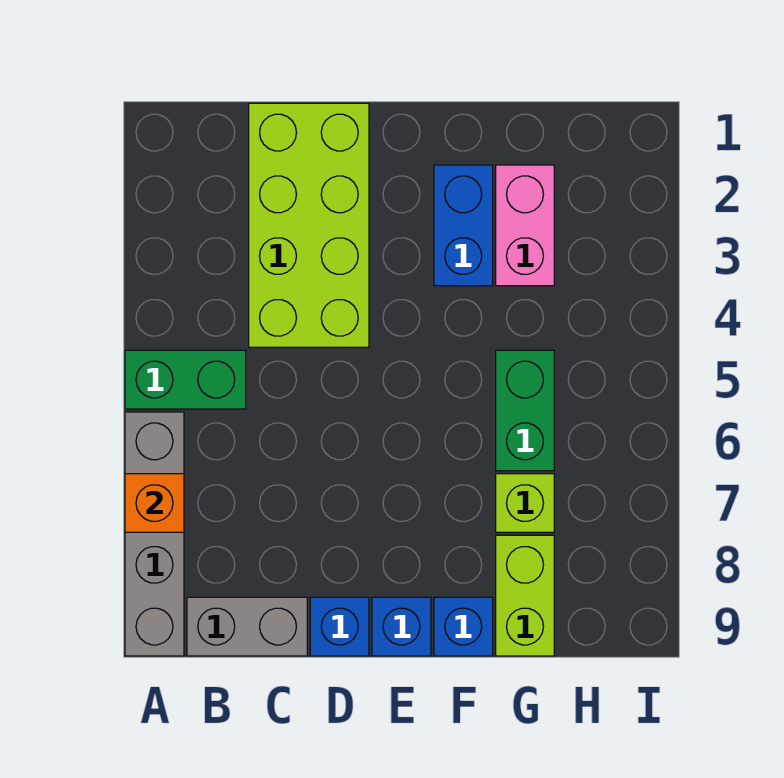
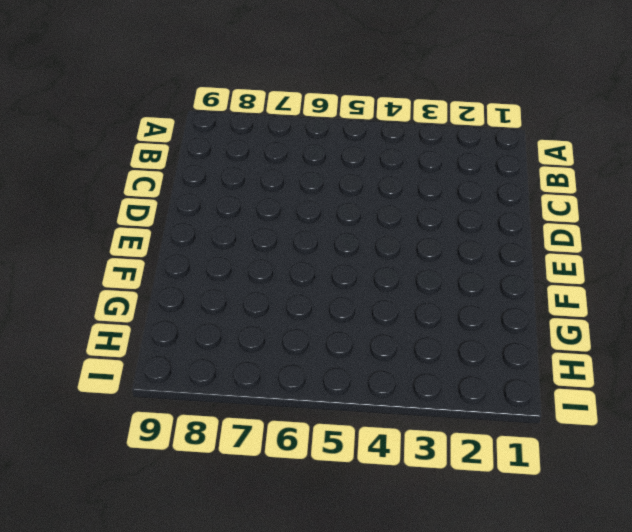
none -> green 1x2 brick [125,350,246,409]
none -> grey 1x4 brick [125,412,184,656]
none -> grey 1x2 brick [187,597,307,656]

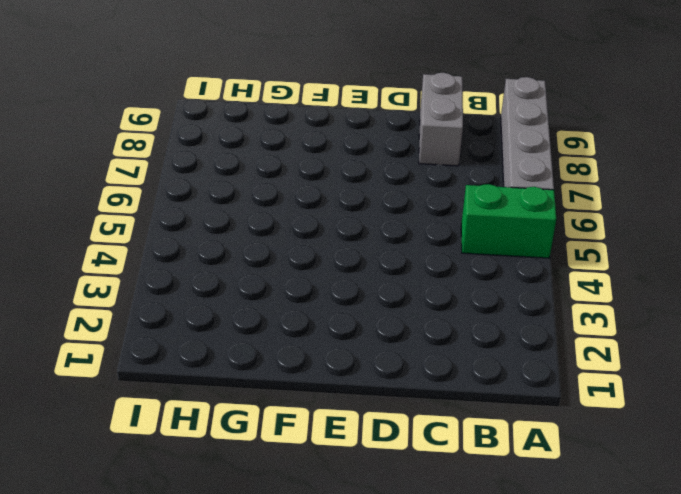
grey 1x2 brick [419,73,463,166] -> grey 1x2 brick turned to [187,597,307,656]
none -> lime 2x4 brick [249,103,369,347]
none -> blue 1x1 brick [310,597,369,656]
none -> blue 1x1 brick [372,597,431,656]

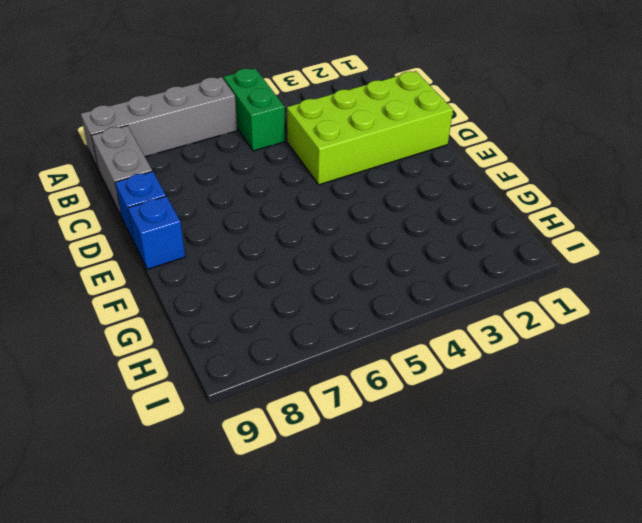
none -> blue 1x2 brick [434,165,493,286]
none -> blue 1x1 brick [434,597,493,656]
none -> pink 1x2 brick [496,165,554,286]

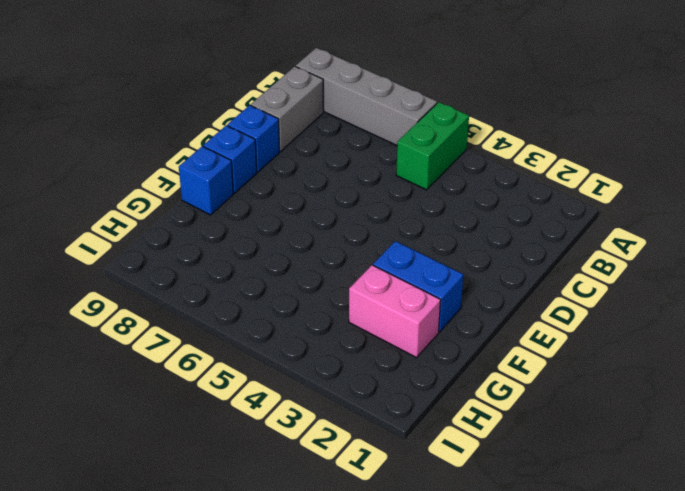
none -> lime 2x4 brick [249,103,369,347]
none -> green 1x2 brick [496,350,554,471]
none -> lime 1x1 brick [496,474,554,532]

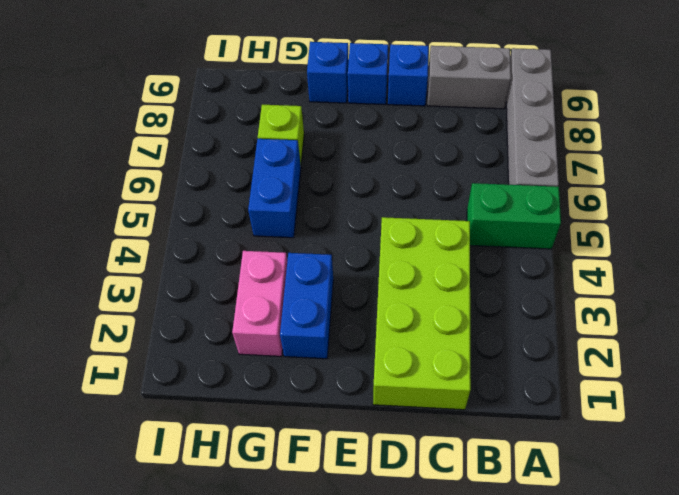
blue 1x2 brick [248,139,301,238] -> green 1x2 brick [496,350,554,471]
none -> lime 1x2 brick [496,535,554,656]
none -> orange 1x1 brick [125,474,184,532]

